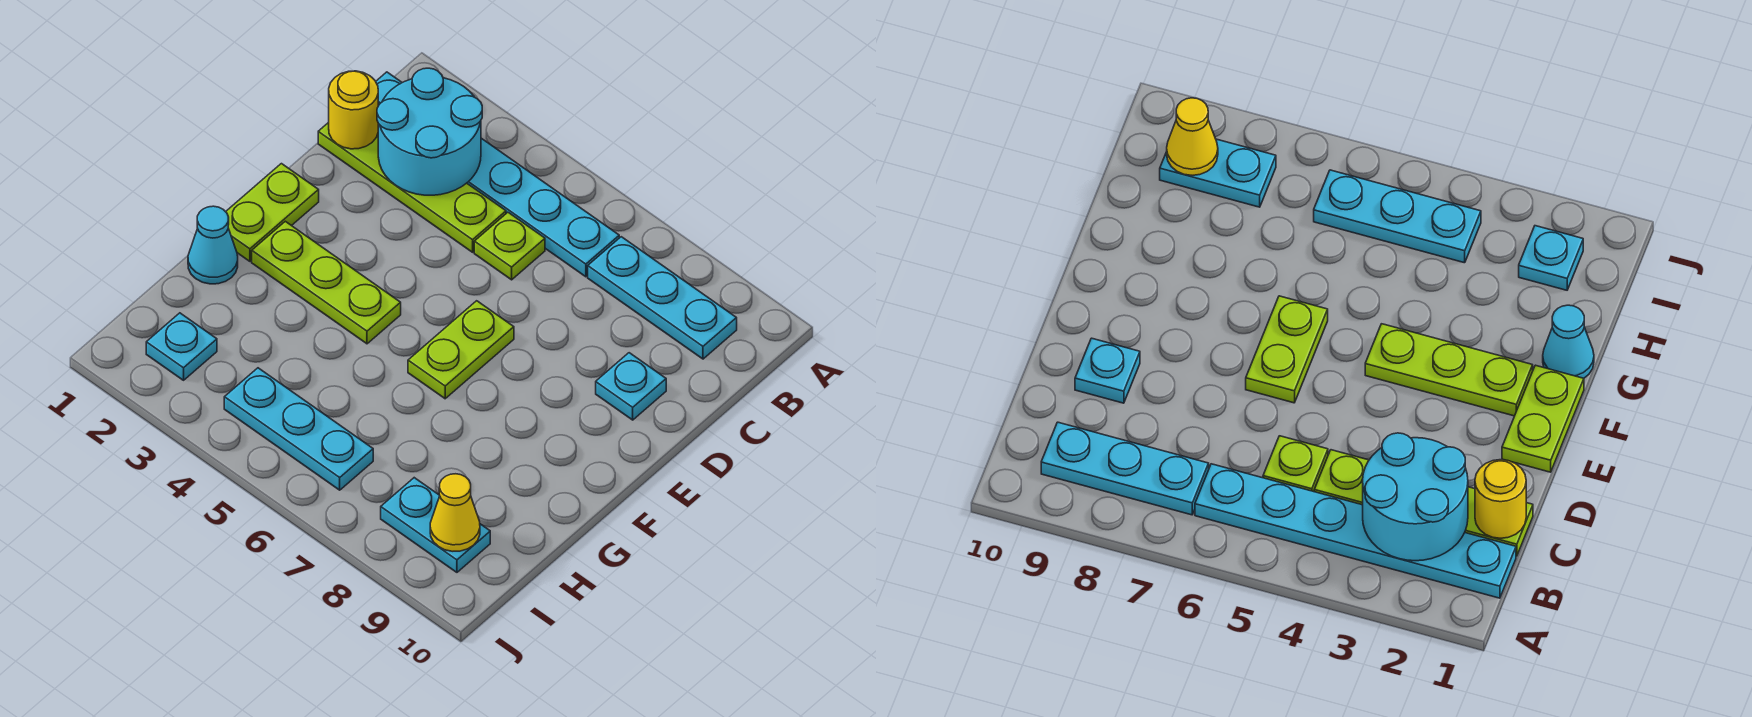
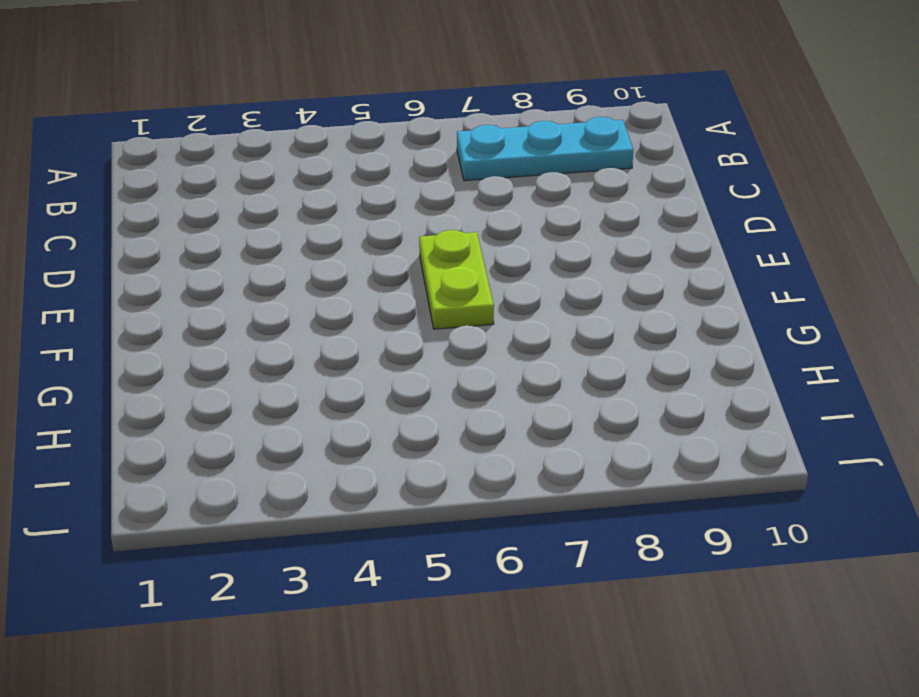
none -> cyan 1x6 plate [376,72,619,277]
none -> lime 1x4 plate [318,122,506,252]
none -> lime 1x1 plate [474,212,545,280]

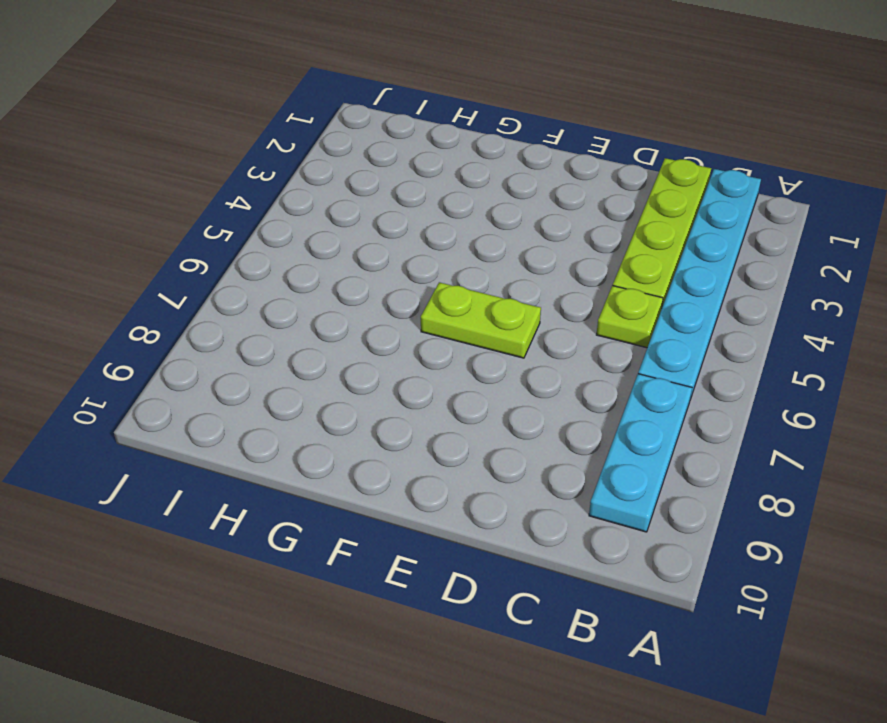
none -> cyan 1x1 plate [596,353,666,420]
none -> lime 1x2 plate [226,164,319,261]
none -> lime 1x3 plate [252,221,401,344]

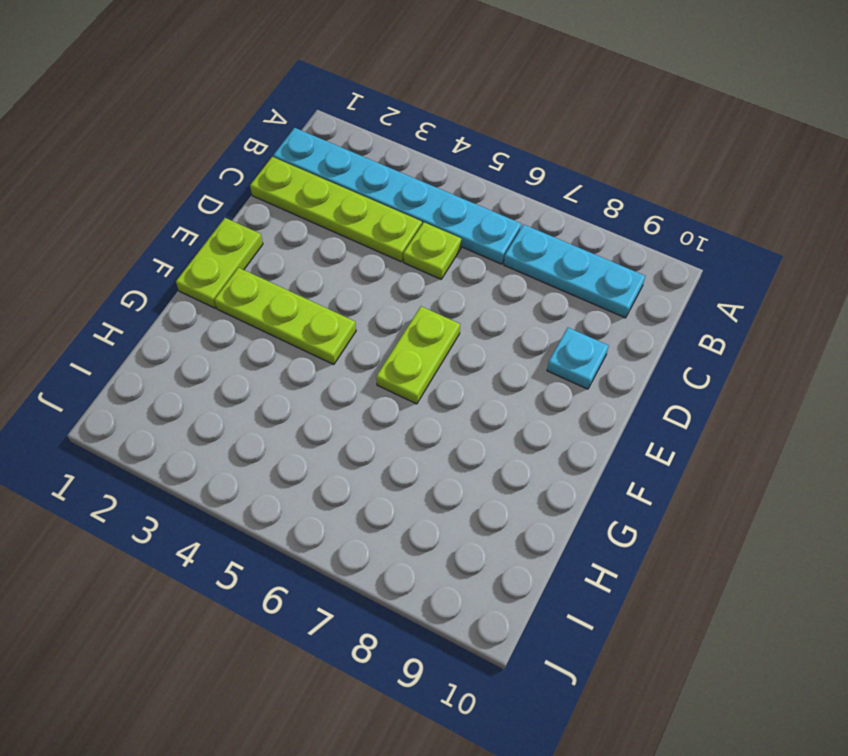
none -> cyan 1x1 cone [188,206,238,284]
none -> cyan 1x1 plate [146,313,217,380]
none -> cyan 1x3 plate [224,368,373,490]

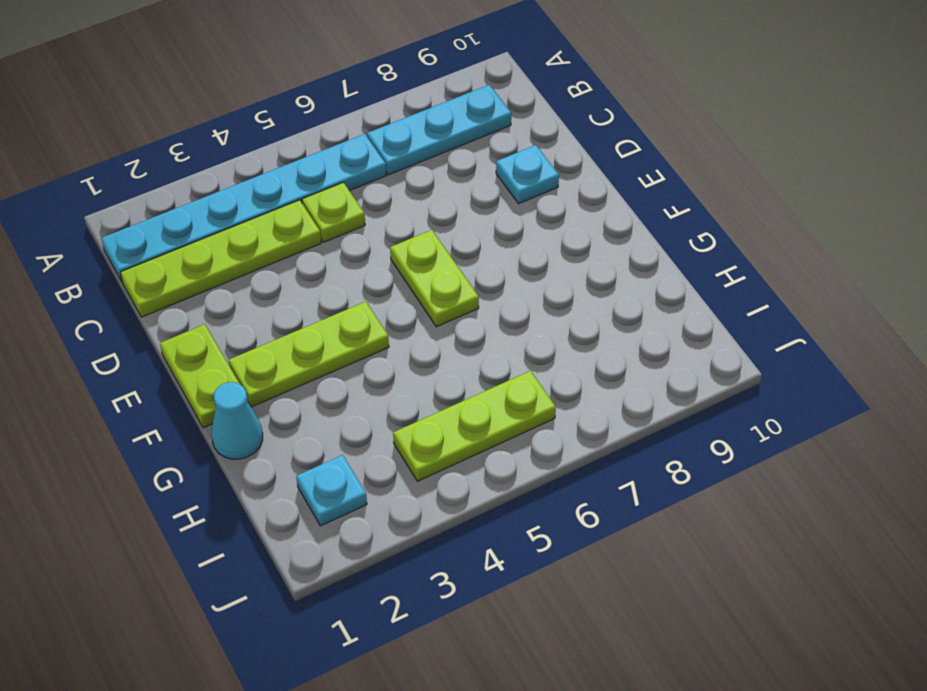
lime 1x3 plate [393,371,556,481] -> cyan 1x3 plate [224,368,373,490]
none -> cyan 1x2 plate [381,478,490,572]
none -> cyan 2x2 round brick [377,68,482,195]
none -> yellow 1x1 round brick [329,71,378,149]

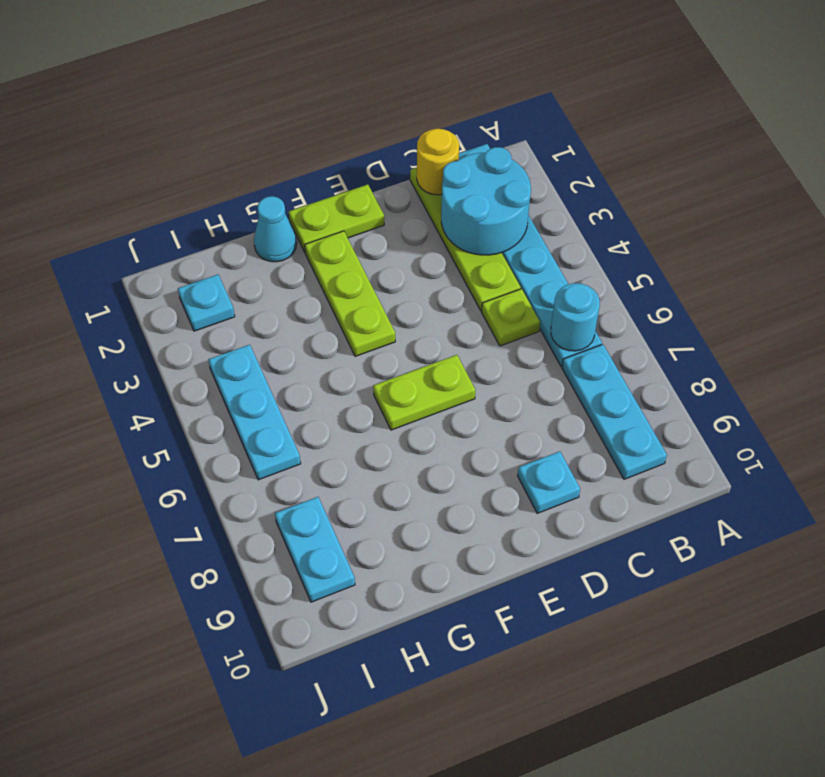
cyan 1x1 round brick [551,283,600,351] -> none
none -> yellow 1x1 cone [430,474,480,551]

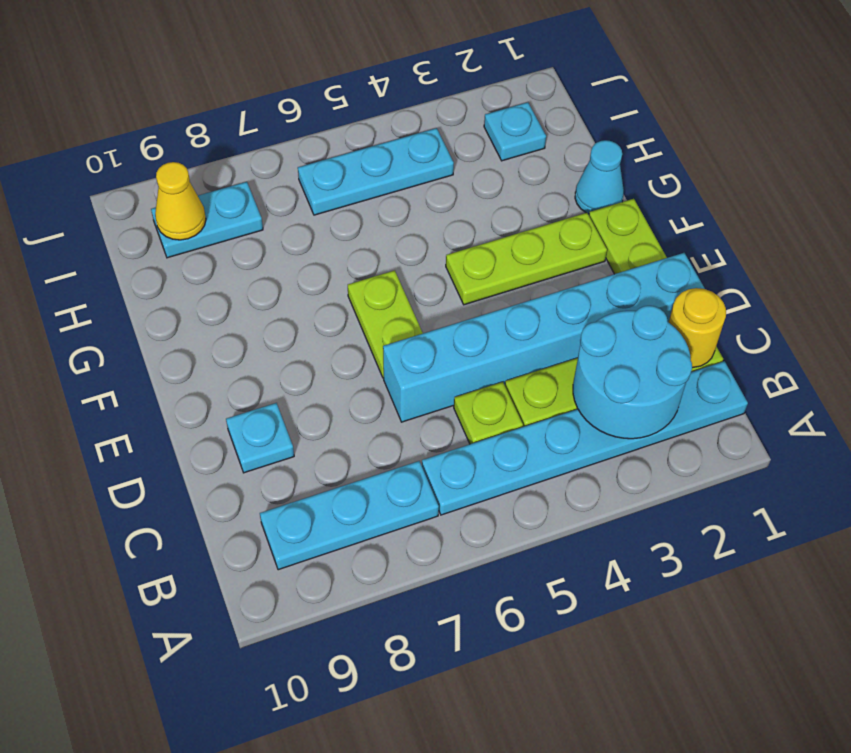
cyan 1x6 brick [383,253,705,422] -> none

